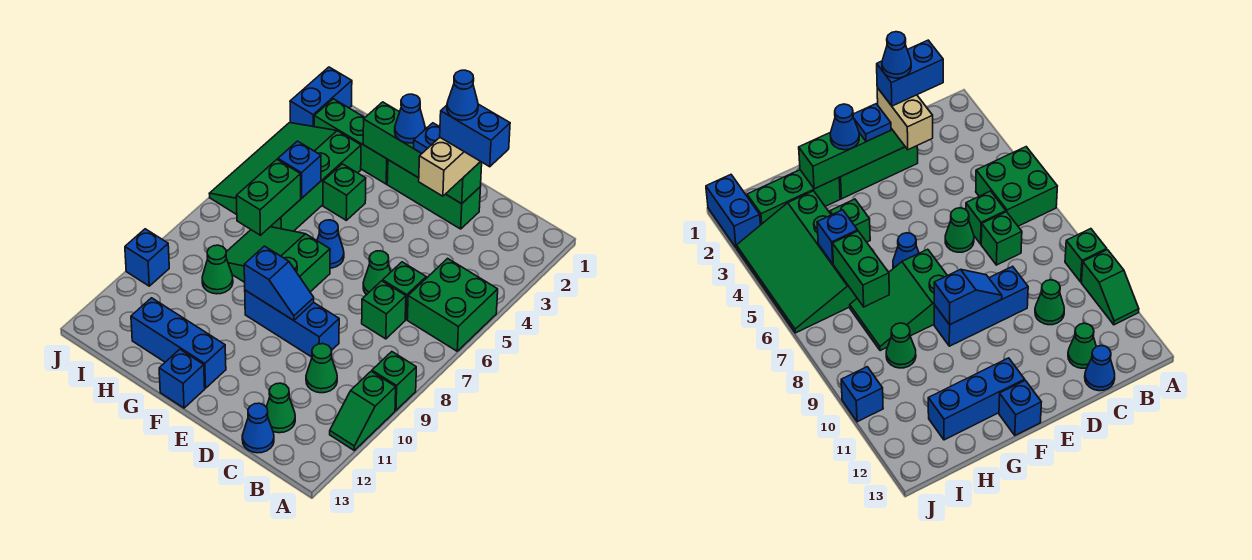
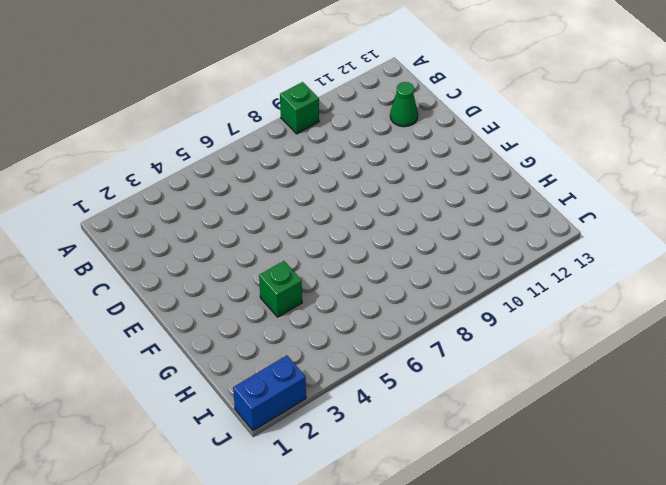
none -> green 2x2 brick [407,258,498,351]
none -> green 1x2 slope [330,371,396,450]
none -> green 1x1 brick [383,262,426,319]
none -> green 1x1 brick [362,281,406,339]

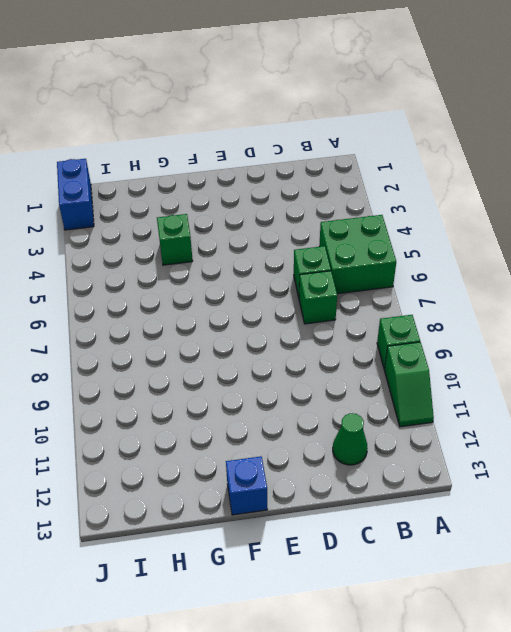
none -> green 1x1 cone [306,344,337,393]
none -> blue 1x1 cone [242,403,274,453]
none -> green 1x3 brick [387,160,480,229]
none -> green 1x1 cone [363,251,391,295]

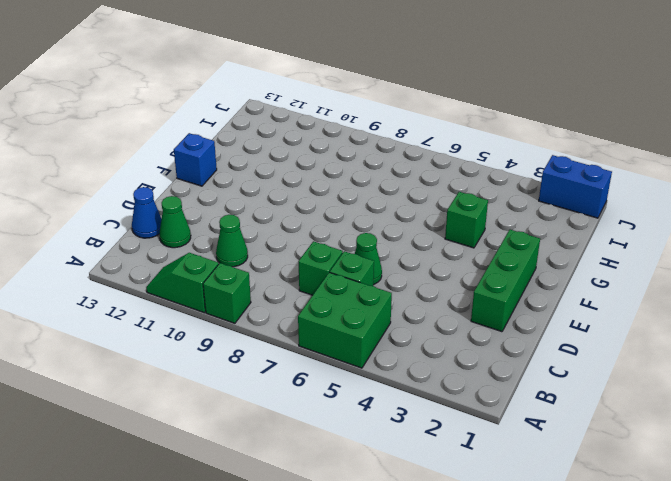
none -> blue 1x3 brick [245,290,339,357]
none -> blue 1x1 cone [317,220,344,268]
none -> green 2x3 slope [226,227,330,292]
none -> blue 1x3 brick [131,298,226,388]

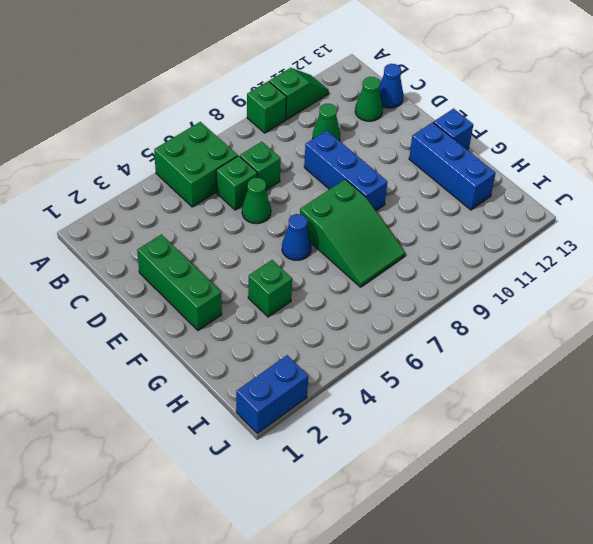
none -> green 1x3 brick [314,99,388,184]
none -> green 3x4 slope [209,123,361,231]
none -> green 1x1 cone [202,245,233,294]
none -> blue 1x1 brick [125,229,169,286]

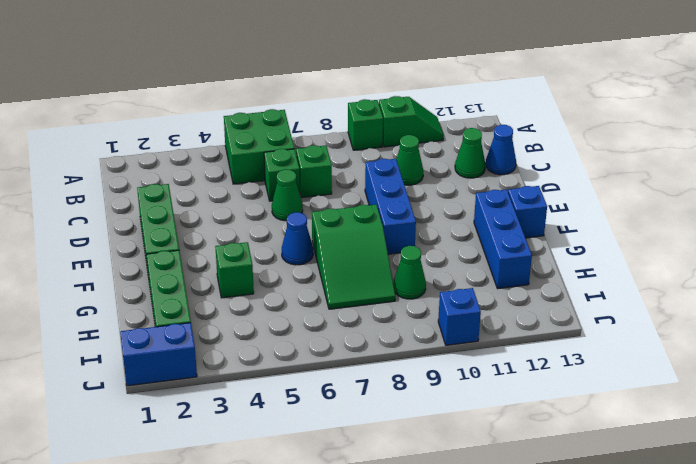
none -> green 3x4 slope [209,123,361,231]
none -> green 1x4 brick [363,102,482,204]
none -> blue 1x2 slope [244,246,314,321]
none -> blue 1x1 brick [278,141,321,198]

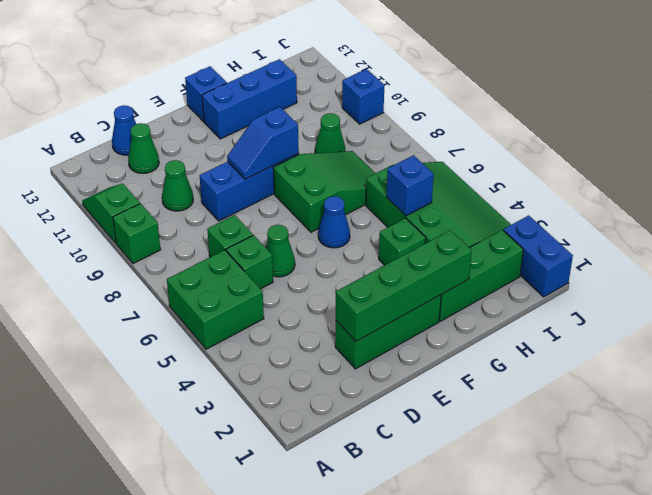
none -> green 1x2 brick [236,160,301,235]
none -> tan 1x2 brick [419,138,480,196]
none -> blue 1x1 plate [414,123,440,153]
none -> blue 1x1 cone [395,94,425,143]

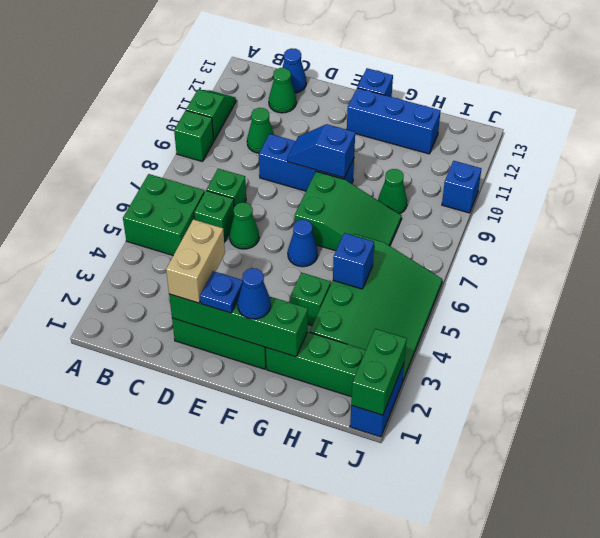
green 1x2 brick [351,329,407,415] -> green 1x2 brick moved to [236,160,301,235]
none -> blue 1x2 brick [440,104,510,167]
none -> blue 1x1 cone [447,70,478,120]

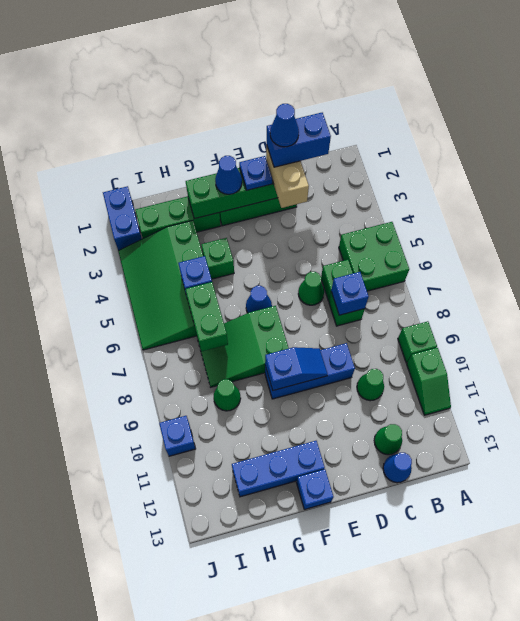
blue 1x1 brick [331,272,369,315] -> none

